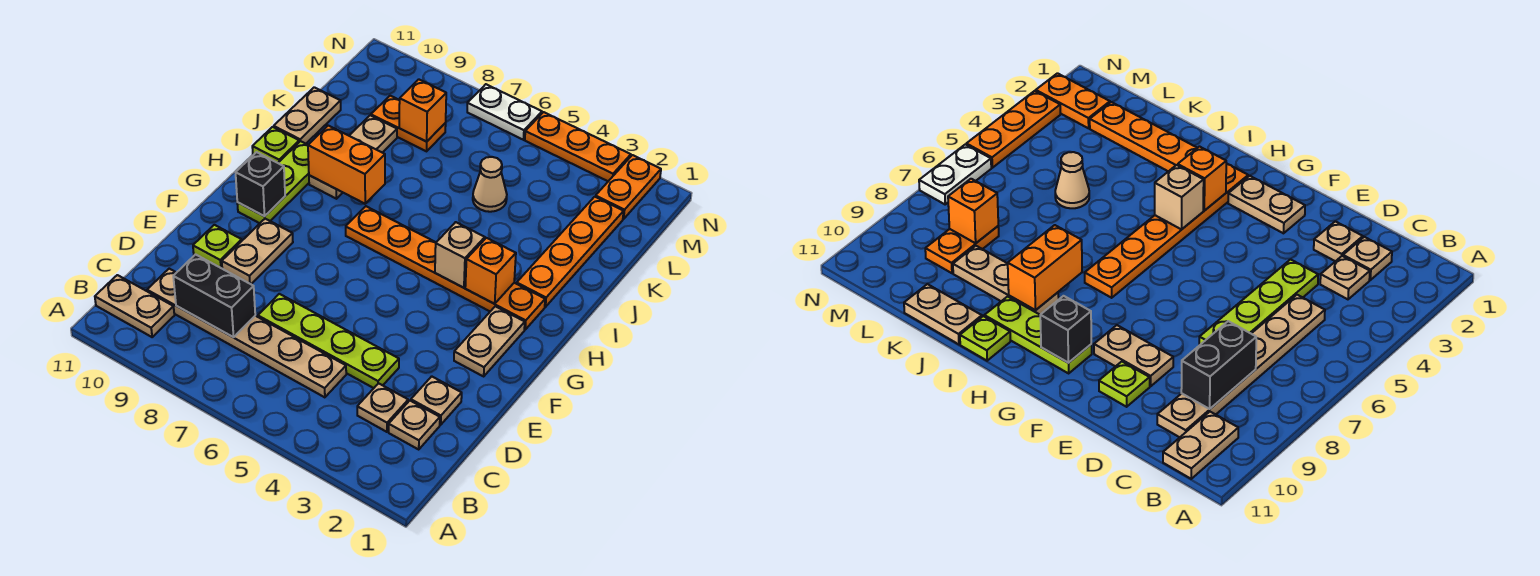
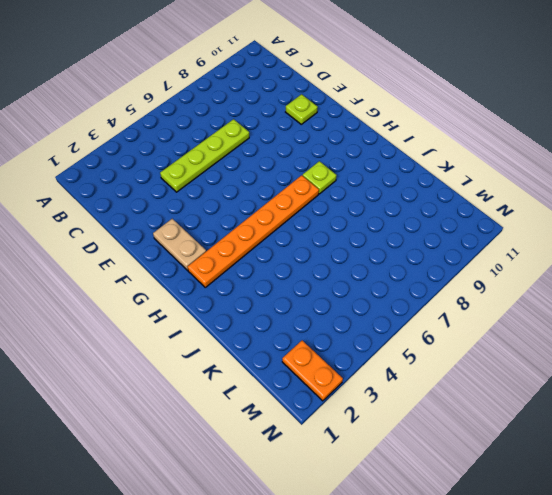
lime 1x1 plate [303,161,337,194] -> lime 1x1 plate moved to [252,127,299,163]
none -> tan 1x2 plate [95,275,174,337]
none -> tan 1x1 plate [389,401,440,449]
none -> tan 1x1 plate [357,383,408,432]

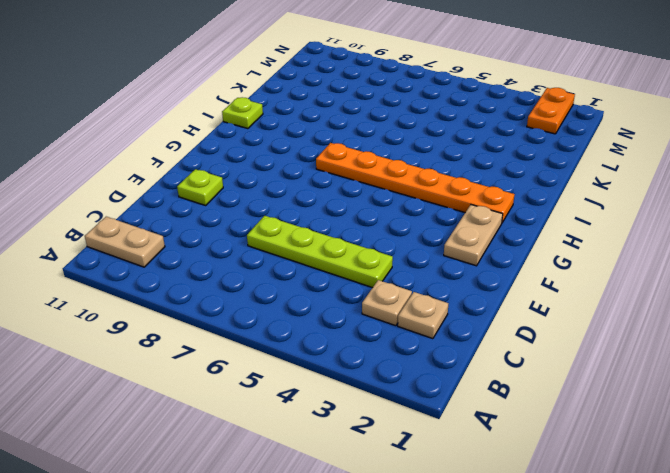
none -> tan 1x6 plate [147,269,346,397]
none -> tan 1x1 plate [411,376,462,425]
none -> tan 1x2 plate [222,219,293,284]

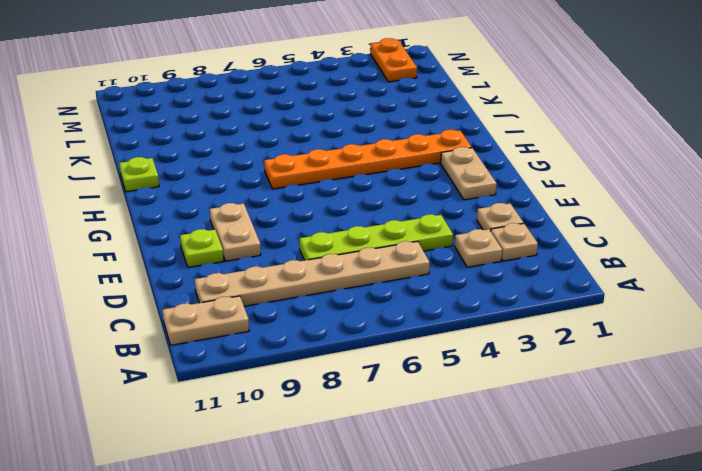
none -> lime 1x3 plate [237,141,309,223]
none -> orange 1x4 plate [517,197,624,307]
none -> tan 1x3 plate [309,115,397,199]

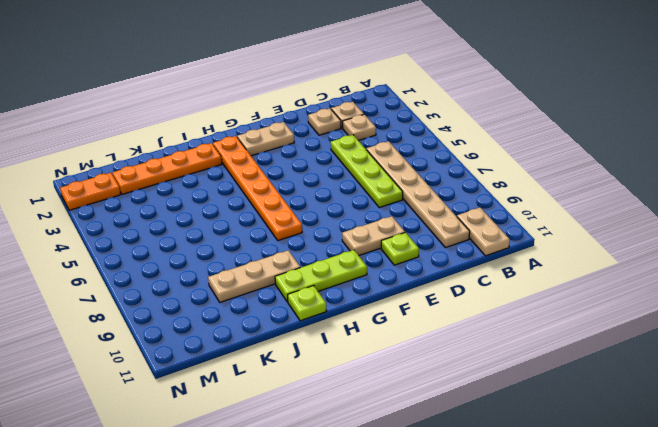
none -> tan 1x2 plate [274,87,341,144]
none -> tan 1x1 cone [473,157,507,212]
none -> orange 1x2 plate [371,96,446,151]

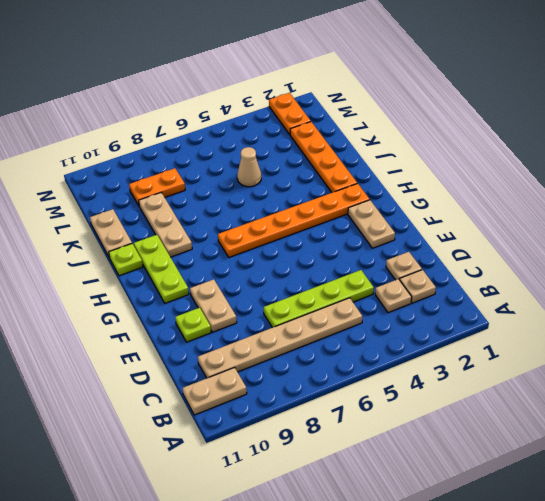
none -> orange 1x3 plate [525,112,631,181]
none -> white 1x2 plate [467,84,542,140]
none -> black 1x2 brick [173,254,255,337]

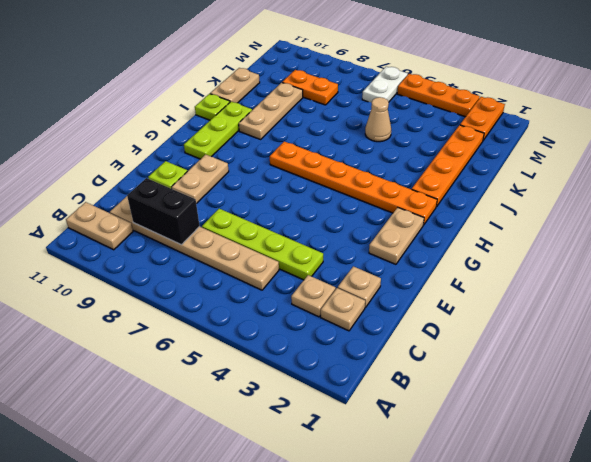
white 1x2 plate [362,66,408,103] -> white 1x2 plate turned to [467,84,542,140]
none -> black 1x1 brick [236,152,285,216]
none -> orange 1x1 brick [465,238,516,304]
none -> tan 1x1 brick [435,222,485,288]

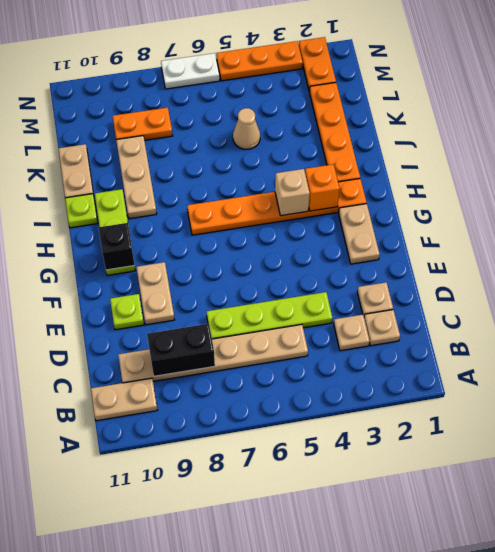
none -> orange 1x2 brick [308,126,385,204]
none -> orange 1x1 brick [399,79,446,142]

